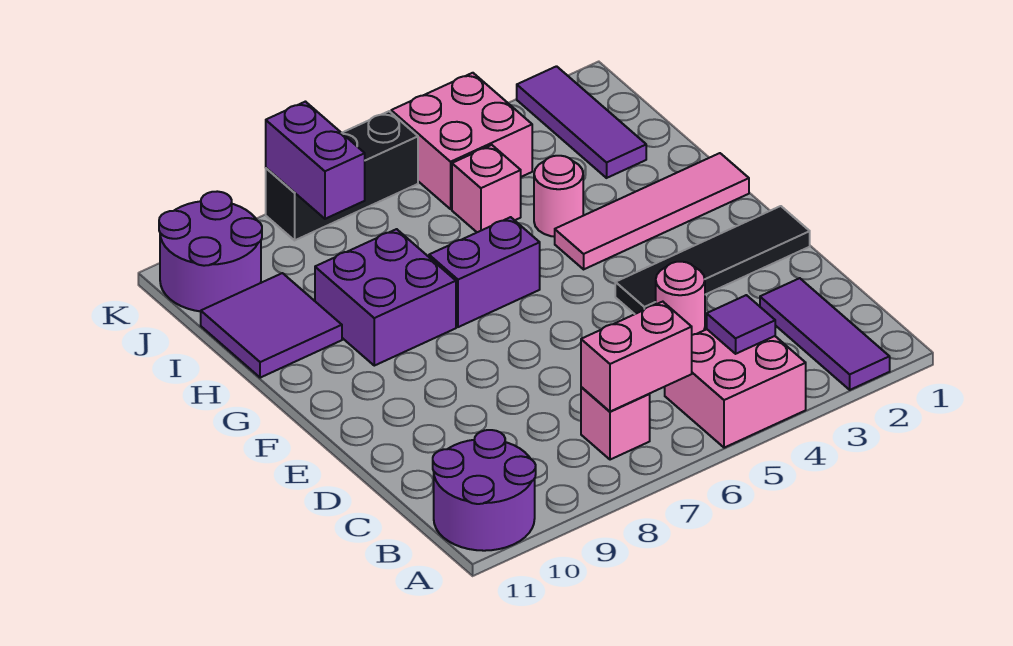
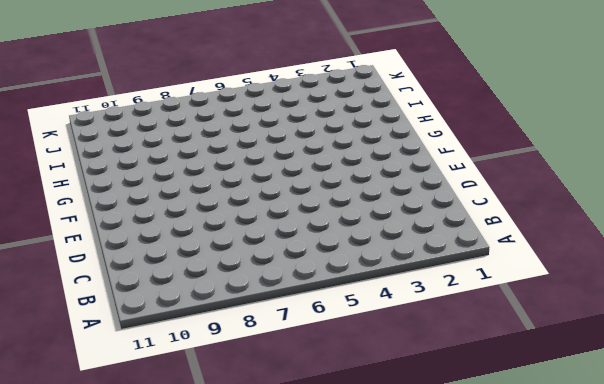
none -> purple 1x3 tile [760,278,890,390]
none -> pink 2x2 brick [665,329,806,448]
none -> purple 2x2 round brick [433,430,536,551]

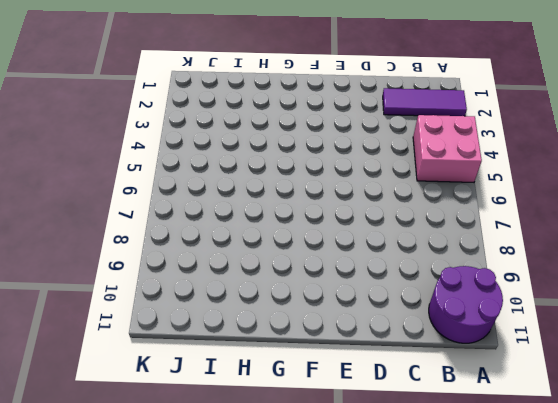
none -> pink 1x1 brick [581,387,650,460]
none -> pink 1x1 round brick [656,262,705,335]
none -> black 1x4 tile [615,206,810,314]

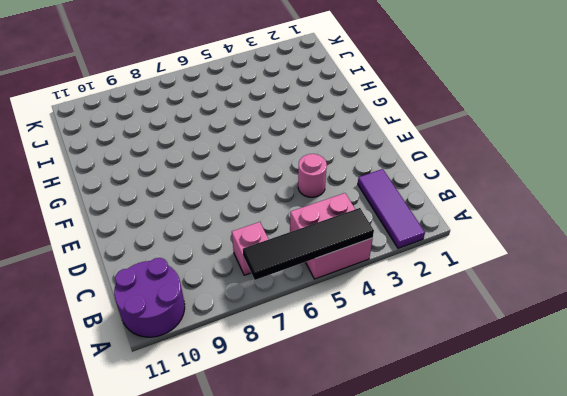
black 1x4 tile [243,208,374,280] -> black 1x4 tile moved to [615,206,810,314]
none -> pink 1x4 tile [555,153,749,269]
none -> purple 1x2 brick [429,217,540,327]
none -> purple 2x2 brick [315,229,456,366]

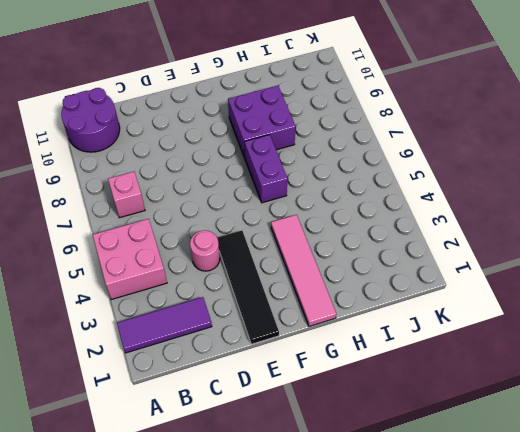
none -> pink 1x1 round brick [534,156,583,237]
none -> purple 2x2 tile [201,273,342,378]
none -> purple 1x3 tile [517,66,646,178]

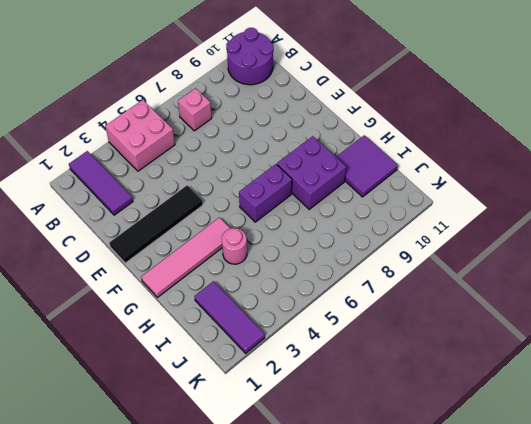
none -> pink 1x1 round brick [656,262,705,335]
none -> pink 1x1 brick [452,145,521,232]
none -> pink 2x2 brick [391,73,532,209]

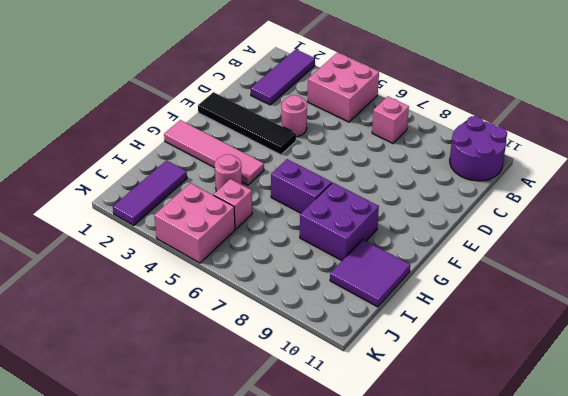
none -> purple 2x2 round brick [159,191,262,311]
none -> black 1x3 brick [266,111,418,240]
none -> purple 1x1 tile [707,295,775,354]

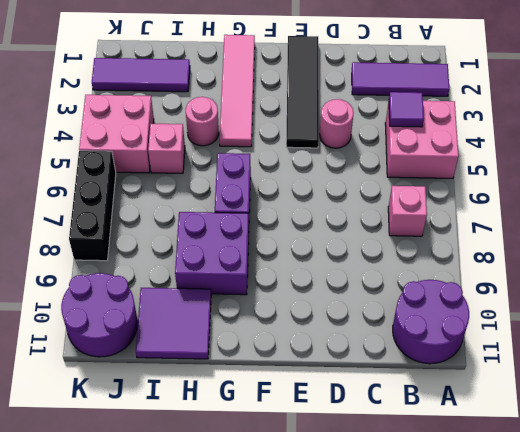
none -> pink 1x2 brick [581,302,692,412]
none -> purple 1x2 brick [266,102,365,219]

